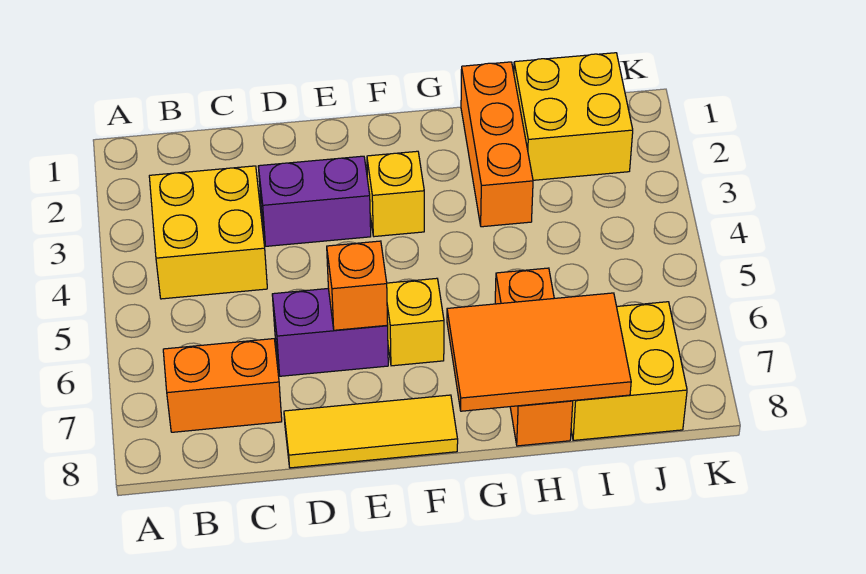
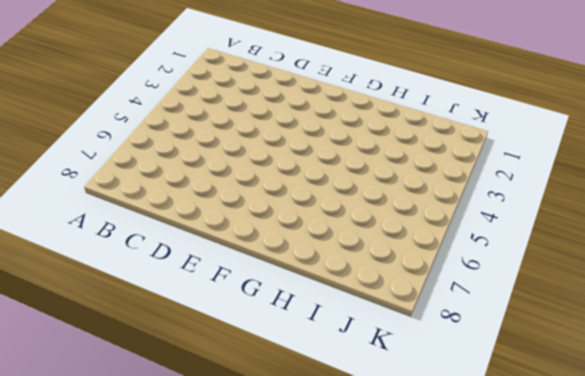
none -> yellow 2x2 brick [149,166,267,299]
none -> orange 1x2 brick [163,339,282,432]
none -> purple 1x2 brick [258,156,371,246]

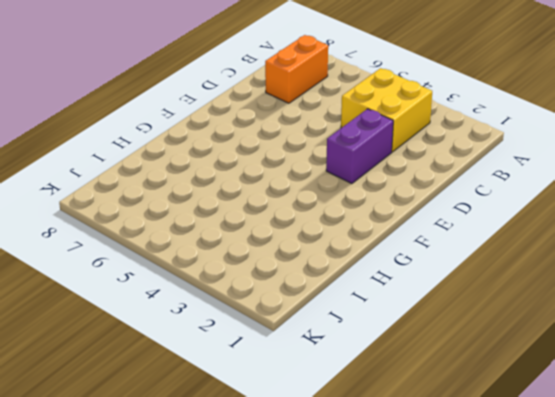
none -> purple 1x2 brick [272,289,388,376]
none -> yellow 1x3 tile [284,395,458,468]
none -> yellow 1x1 brick [367,151,424,237]

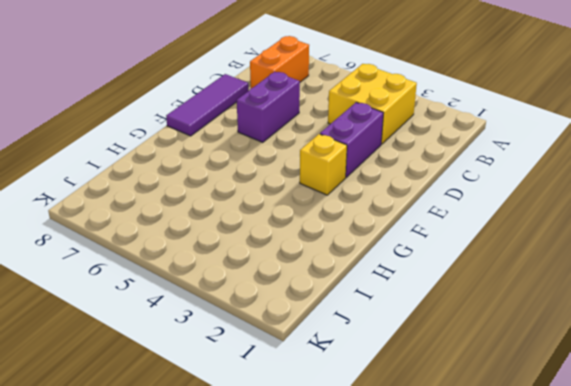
purple 1x3 tile [166,74,249,136] -> yellow 1x3 tile [284,395,458,468]
none -> yellow 1x1 brick [387,278,444,366]
none -> orange 1x3 brick [461,62,533,227]
none -> orange 1x3 brick [495,268,573,446]

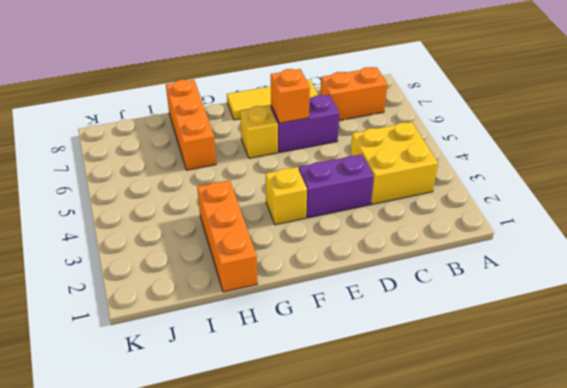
none -> yellow 2x2 brick [514,53,633,180]
none -> yellow 2x2 brick [571,302,687,440]
none -> orange 2x3 tile [447,293,631,411]

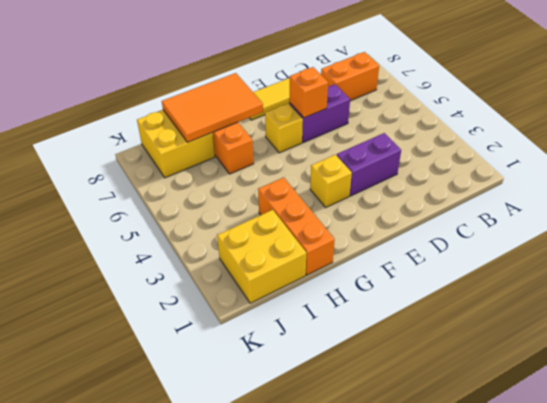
none -> yellow 2x2 brick [149,166,267,299]

